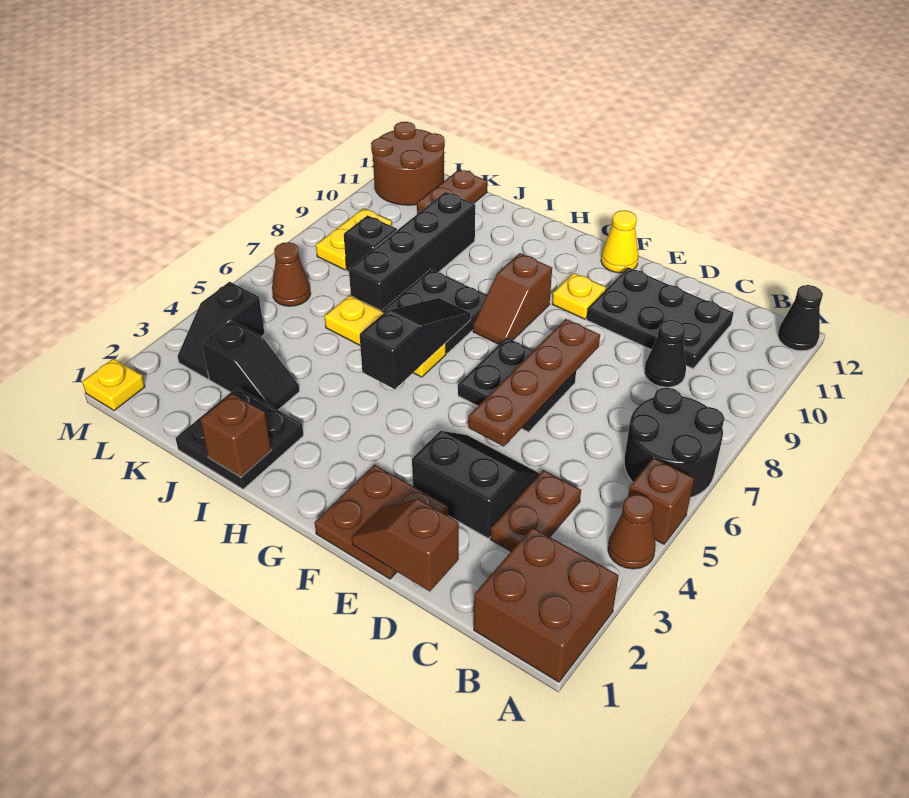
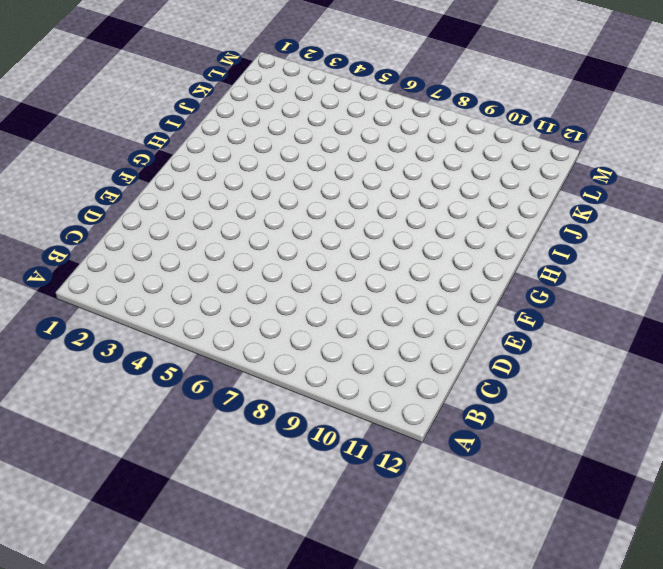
none -> brown 2x2 brick [474,527,619,682]
none -> brown 1x1 cone [608,494,656,569]
none -> brown 1x1 brick [628,458,694,544]
none -> black 2x2 round brick [624,388,724,498]

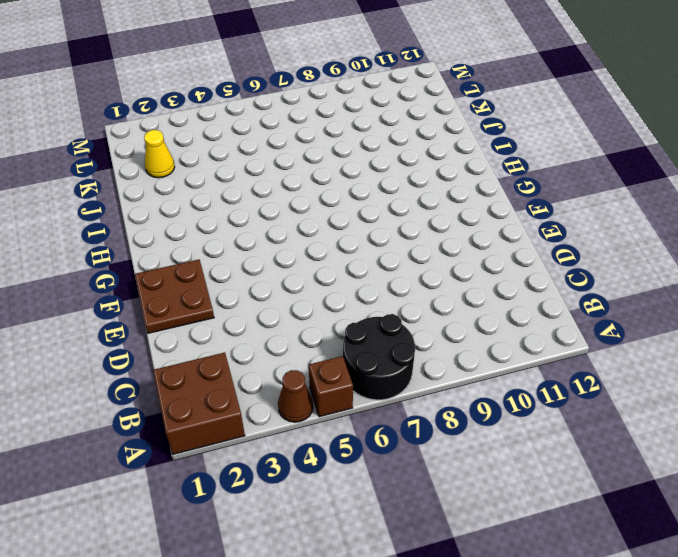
yellow 1x1 cone [144,130,175,178] -> yellow 1x1 cone moved to [601,210,639,273]
none -> black 1x1 cone [778,285,823,351]
none -> brown 1x2 plate [490,470,581,551]
none -> black 1x1 cone [644,320,686,387]
none -> black 2x3 plate [586,267,734,369]

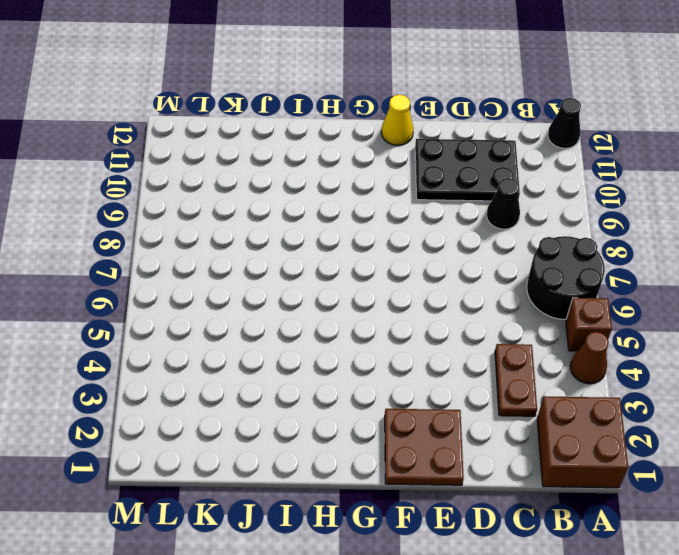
none -> black 2x2 slope [412,431,540,538]
none -> black 2x2 plate [458,338,576,432]
none -> yellow 1x1 plate [552,273,606,319]
none -> brown 1x2 slope [473,253,552,344]

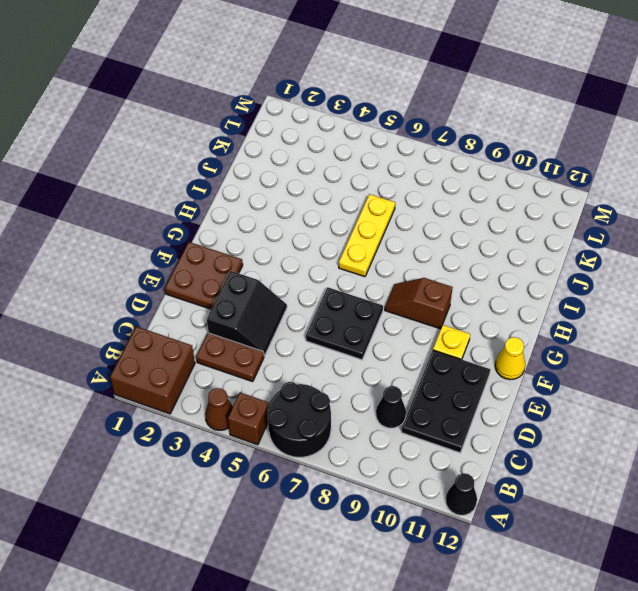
none -> black 2x2 plate [383,269,487,353]
none -> black 2x2 plate [176,387,303,489]
none -> black 1x2 slope [202,320,299,410]
none -> black 1x4 brick [349,192,475,311]

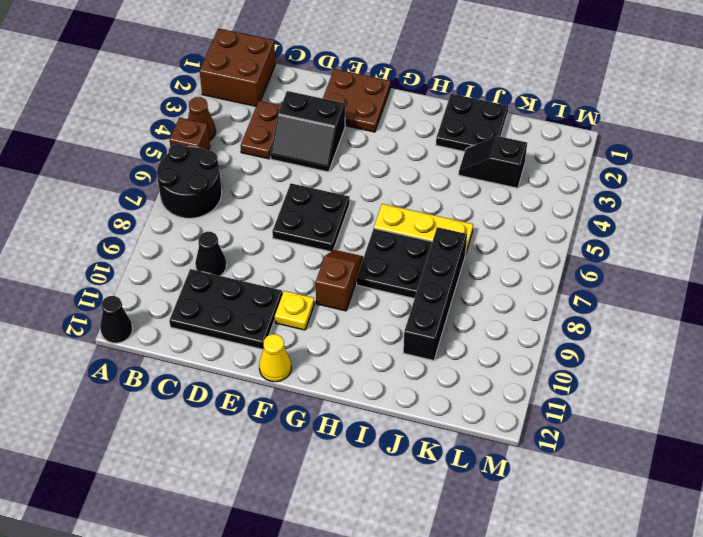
none -> black 1x1 brick [344,215,397,272]
none -> brown 1x2 plate [417,169,487,214]
none -> black 1x2 slope [178,282,265,379]
none -> brown 1x1 cone [272,242,311,306]

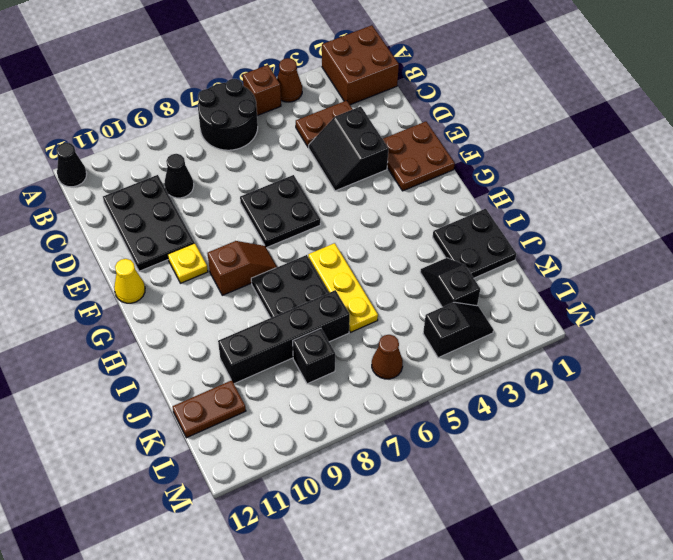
none -> yellow 1x2 plate [316,208,392,270]
none -> brown 2x2 round brick [371,122,445,205]
none -> yellow 1x1 plate [82,358,145,411]
none -> brown 1x2 slope [352,499,459,591]

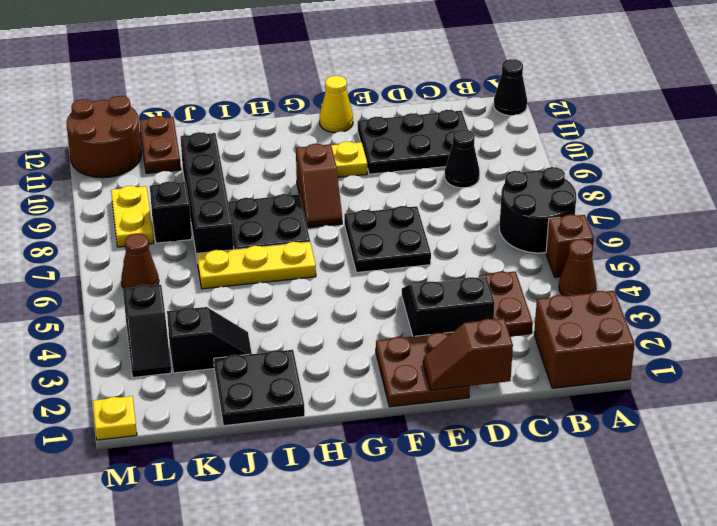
none -> brown 1x4 plate [468,319,600,447]
none -> black 1x3 slope [359,298,471,389]
none -> brown 1x1 brick [200,393,271,477]

